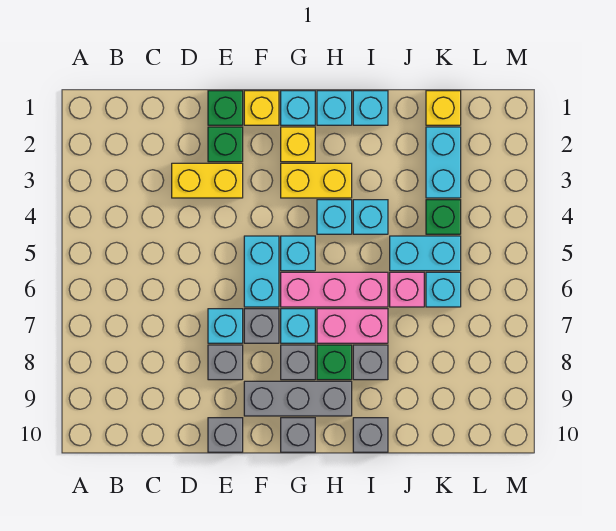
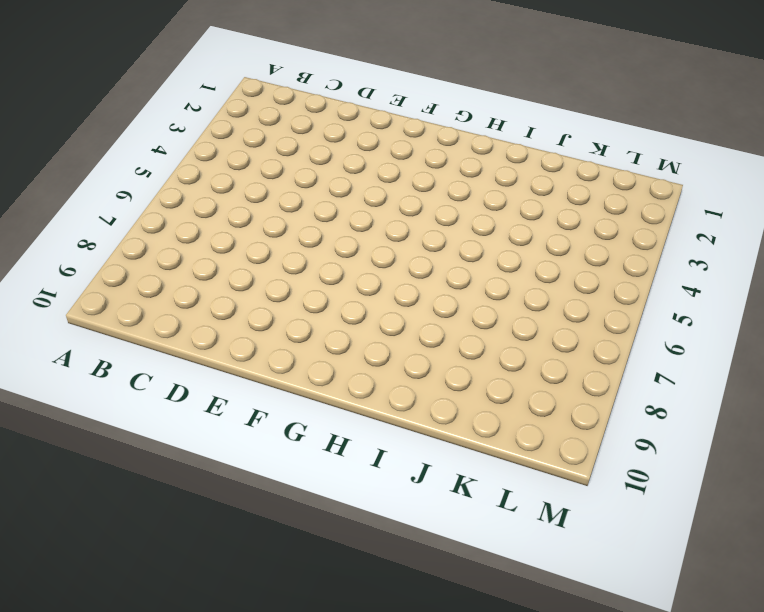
none -> yellow 1x2 brick [172,163,243,198]
none -> green 1x1 brick [208,91,243,125]
none -> green 1x1 brick [208,127,243,162]
none -> cyan 1x1 brick [208,309,243,343]

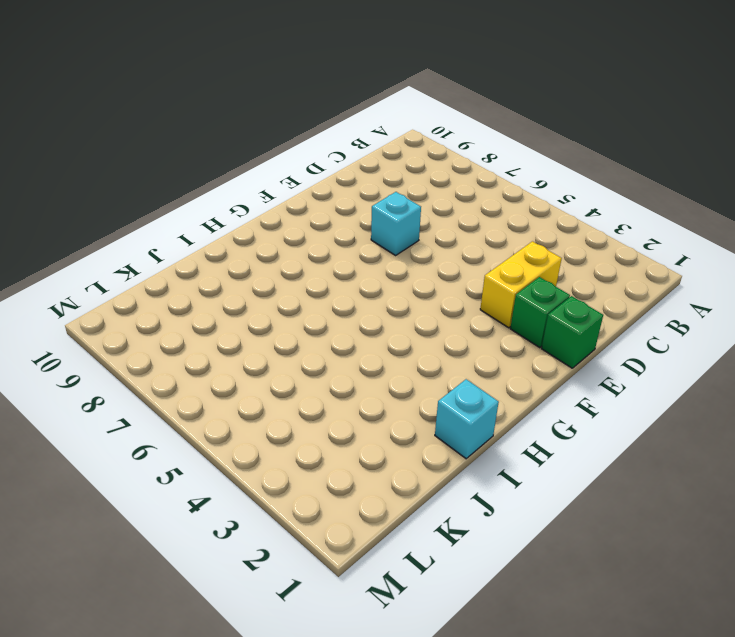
none -> grey 1x1 brick [208,345,243,380]
none -> grey 1x1 brick [208,418,243,452]
none -> yellow 1x1 brick [244,91,279,125]
none -> cyan 1x2 brick [244,236,279,307]

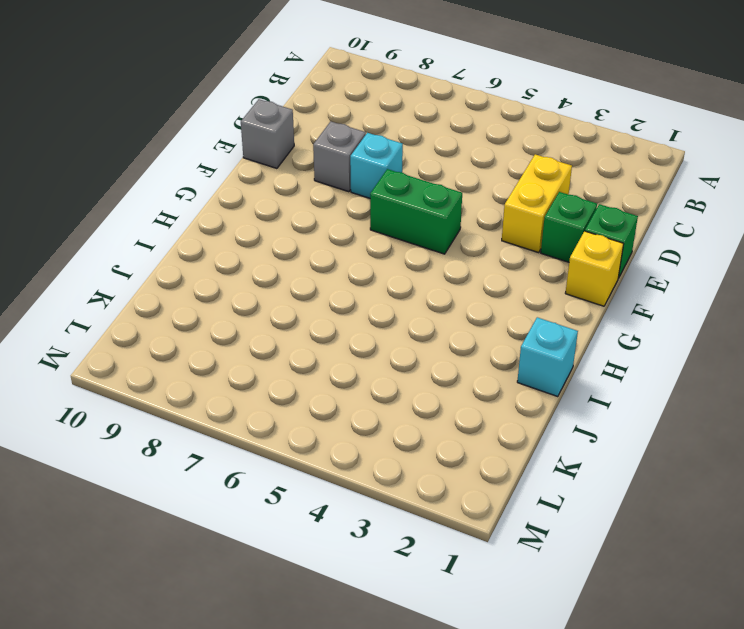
green 1x2 brick [370,169,462,254] -> cyan 1x2 brick [244,236,279,307]
none -> grey 1x1 brick [244,309,279,343]
none -> grey 1x3 brick [244,381,352,416]
none -> cyan 1x1 brick [281,91,315,125]
none -> yellow 1x1 brick [281,127,315,162]

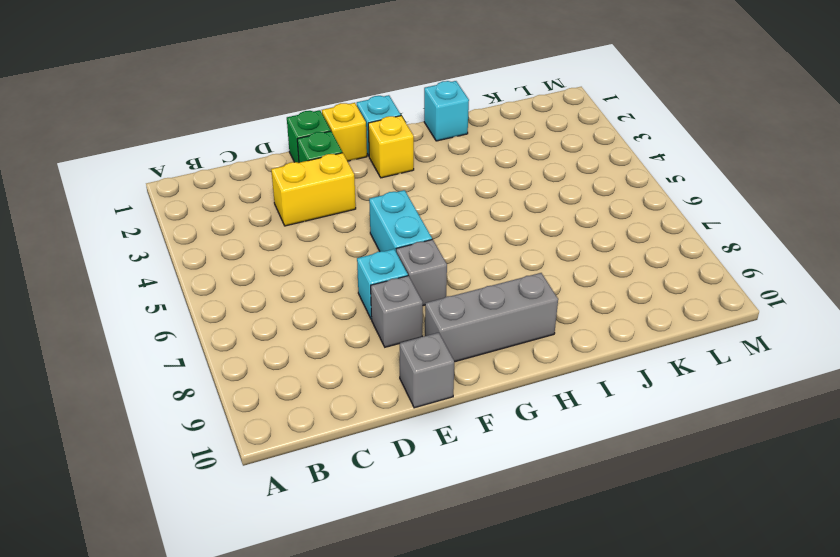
none -> yellow 1x2 brick [281,163,352,198]
none -> cyan 1x1 brick [281,236,315,271]
none -> pink 1x3 brick [281,272,388,307]
none -> cyan 1x1 brick [281,309,315,343]

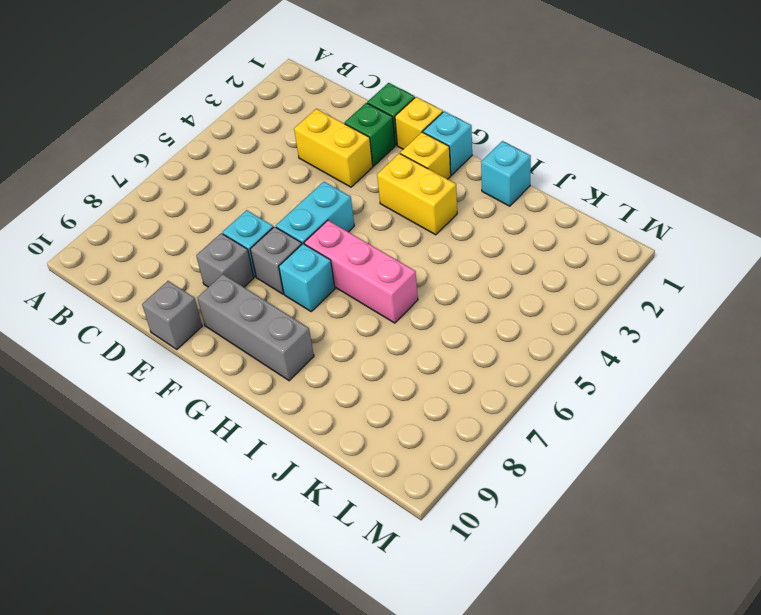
none -> cyan 1x1 brick [281,236,315,271]
none -> grey 1x1 brick [281,345,315,380]
none -> grey 1x1 brick [281,418,315,452]
none -> cyan 1x1 brick [317,91,352,125]

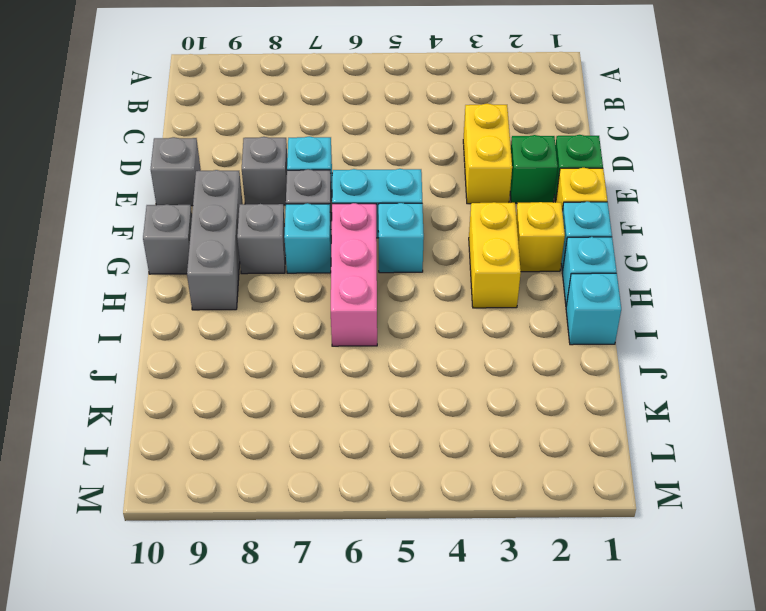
none -> cyan 1x1 brick [317,200,352,234]
none -> pink 1x2 brick [317,309,388,343]
none -> green 1x1 brick [317,345,352,380]
none -> cyan 1x1 brick [353,200,388,234]

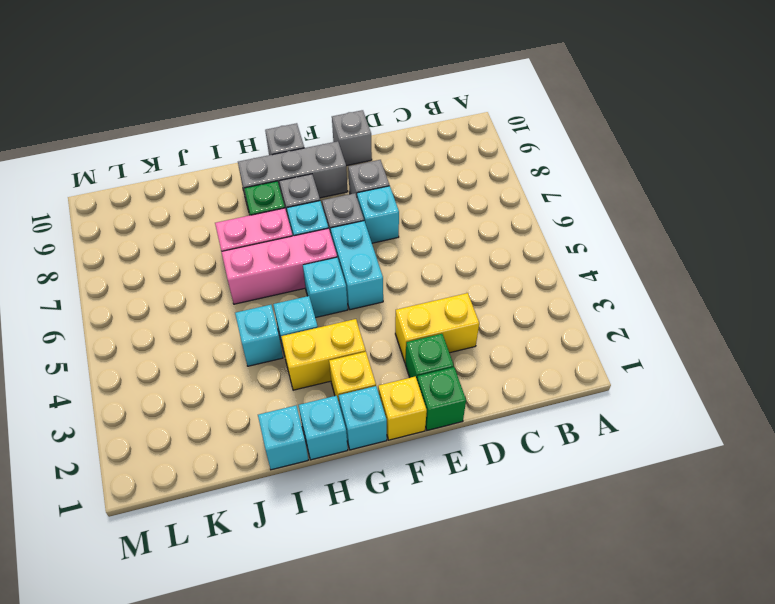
none -> grey 1x1 brick [353,345,388,380]
none -> grey 1x1 brick [353,418,388,452]
none -> cyan 1x2 brick [390,236,461,271]
none -> pink 1x1 brick [390,272,424,307]

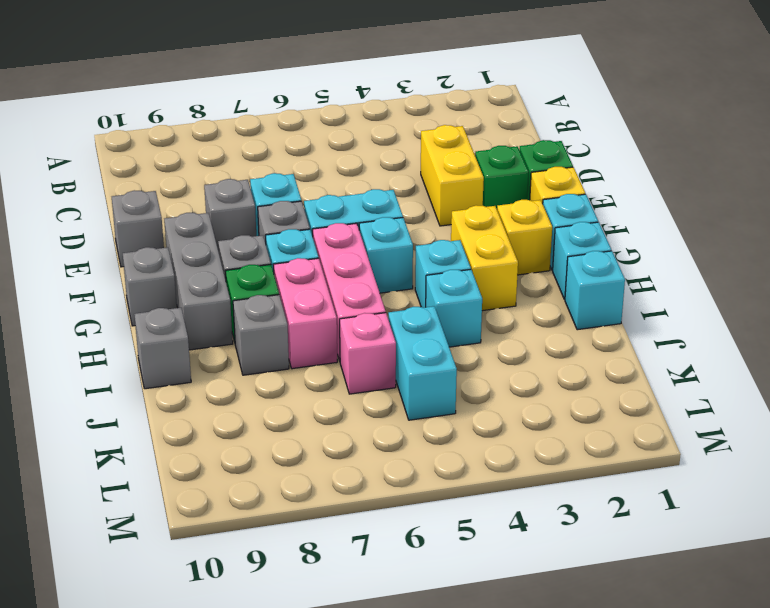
none -> yellow 1x1 brick [426,91,461,125]
none -> cyan 1x2 brick [426,127,461,198]
none -> green 1x1 brick [426,200,461,234]
none -> cyan 1x1 brick [426,272,461,307]

